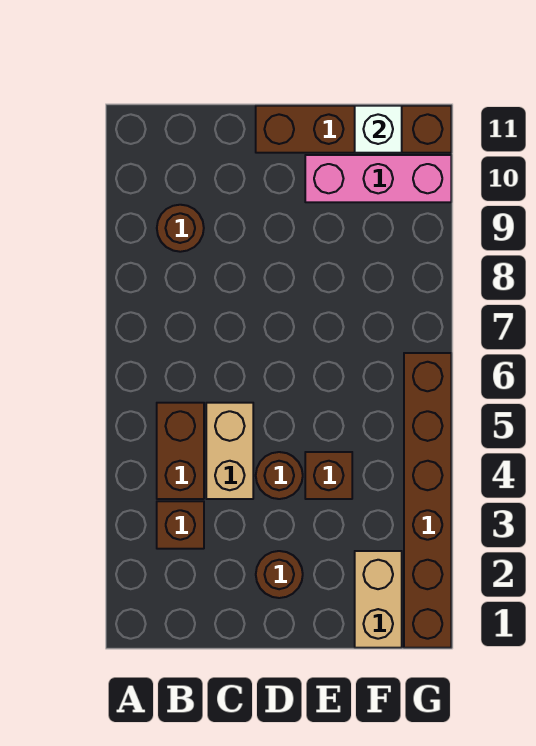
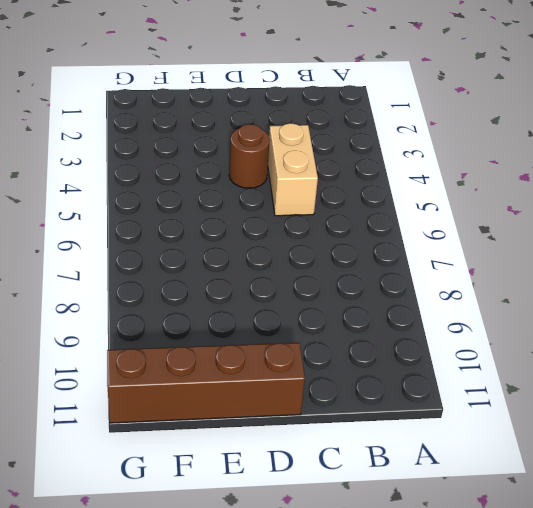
none -> brown 1x1 brick [157,501,204,549]
none -> brown 1x2 brick [157,403,204,499]
none -> brown 1x1 round brick [157,205,204,252]

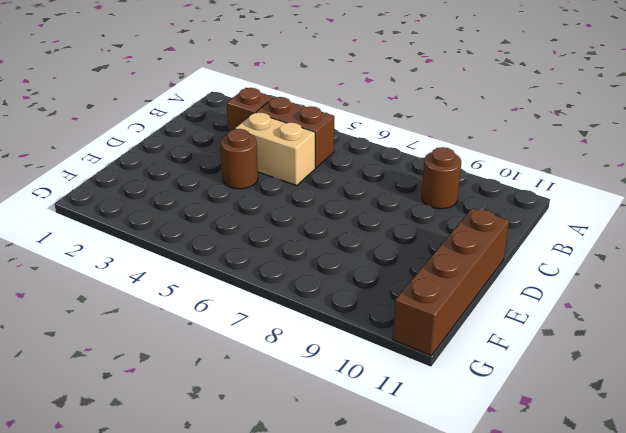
none -> brown 1x1 round brick [256,551,303,598]
none -> brown 1x1 brick [305,452,352,499]
none -> pink 1x3 brick [305,155,451,202]

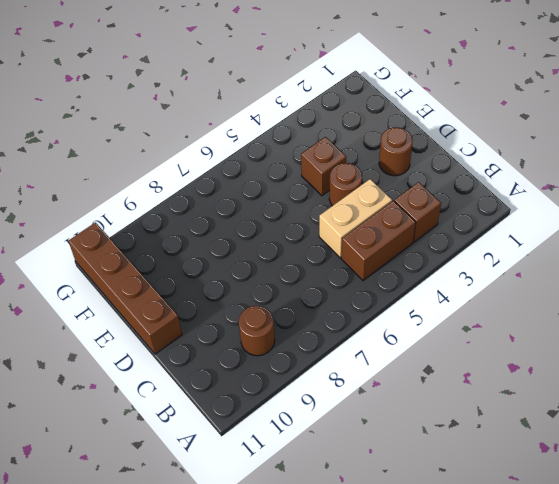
none -> pink 1x3 brick [305,155,451,202]
none -> tan 1x2 brick [355,551,402,648]
none -> brown 1x6 brick [404,353,451,648]

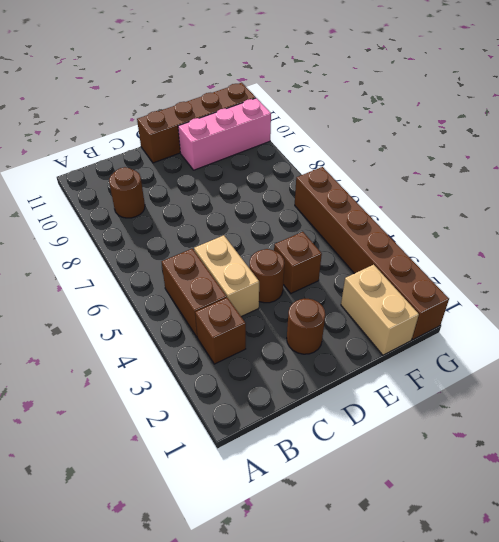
none -> white 1x1 brick [355,106,402,153]

